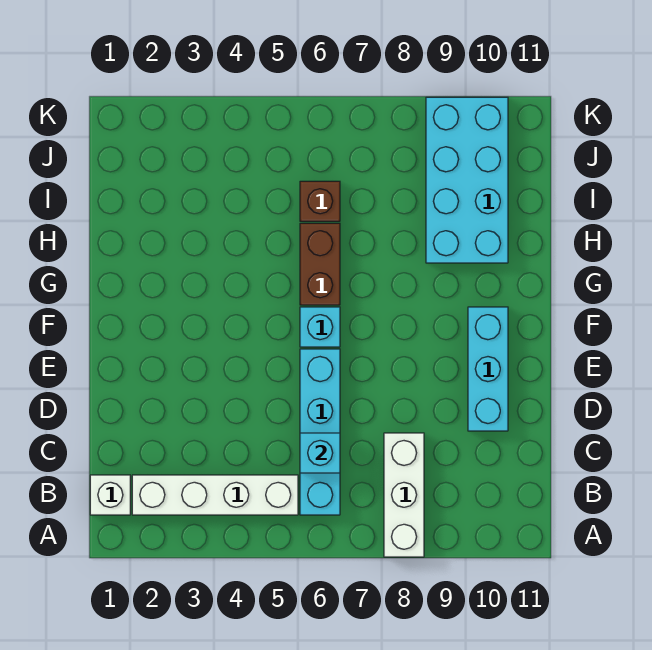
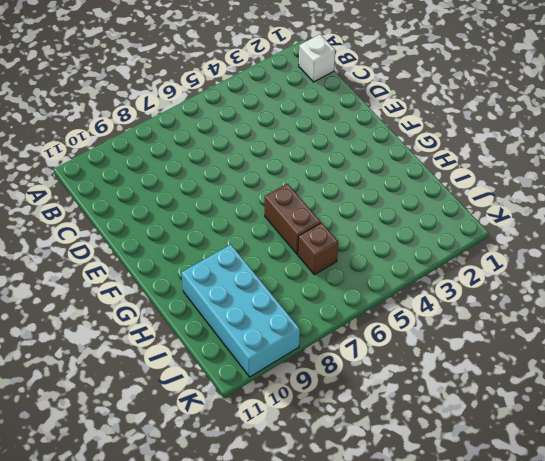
none -> white 1x3 brick [384,433,424,557]
none -> white 1x4 brick [132,475,298,515]

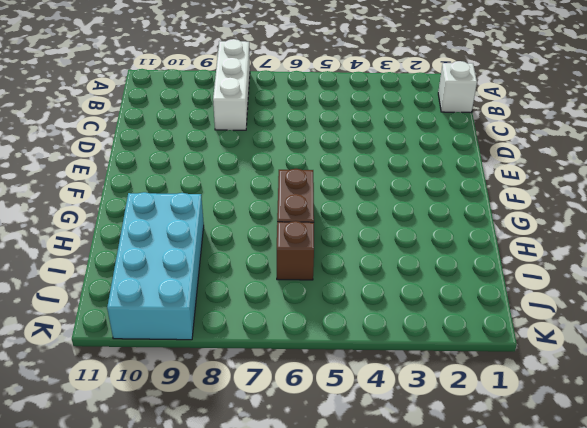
none -> white 1x4 brick [132,475,298,515]
none -> cyan 1x4 brick [300,349,340,515]

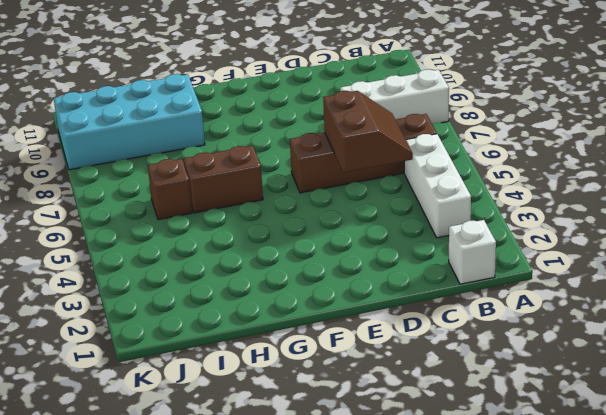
white 1x3 brick [404,134,471,238] -> white 1x4 brick [132,475,298,515]
brown 1x4 brick [290,114,437,193] -> cyan 1x4 brick [300,349,340,515]
brown 2x2 slope [323,91,413,172] -> cyan 1x1 brick [300,433,340,473]
none -> cyan 1x3 brick [468,307,508,431]
none -> cyan 1x1 brick [300,307,340,347]

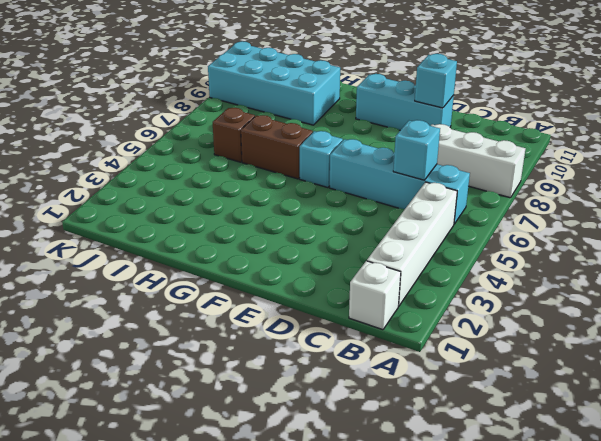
cyan 1x1 brick [415,54,457,108] -> none

